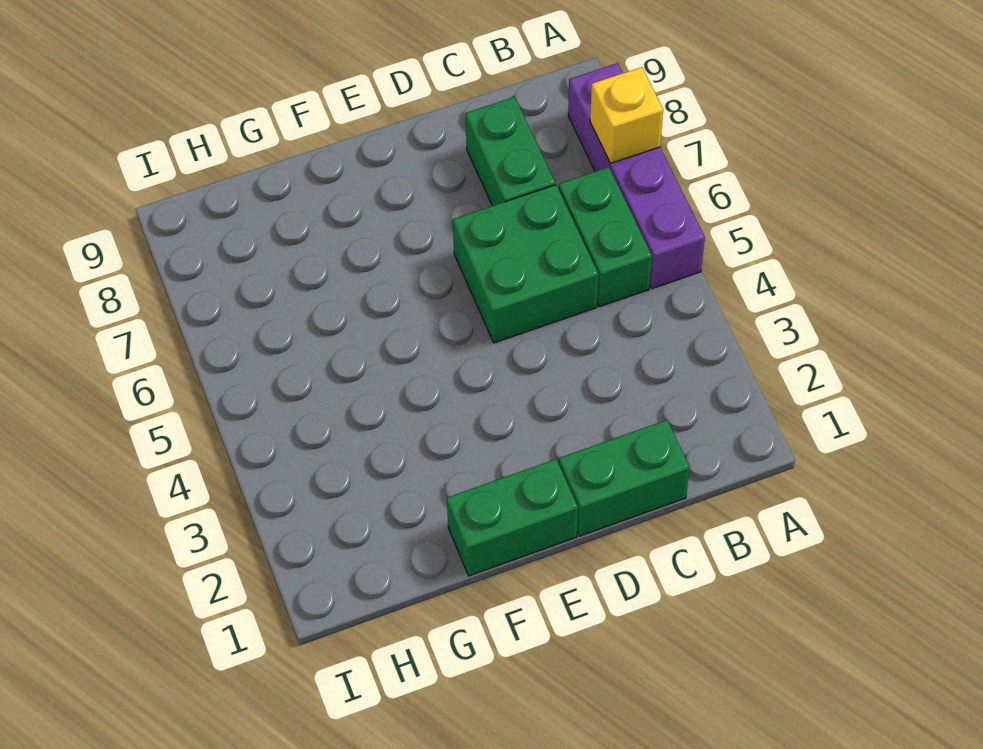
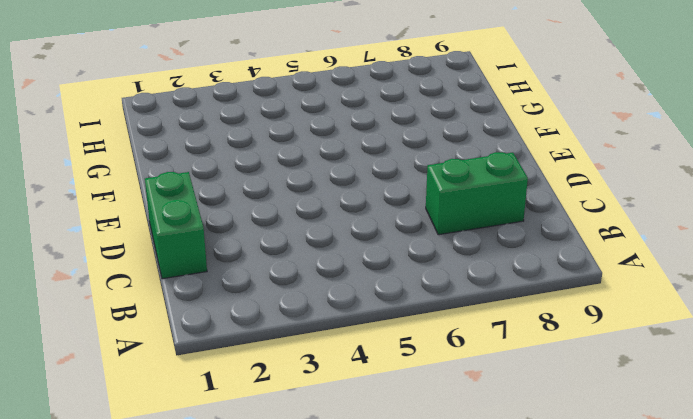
none -> purple 1x4 brick [568,63,705,289]
none -> green 1x2 brick [559,167,652,307]

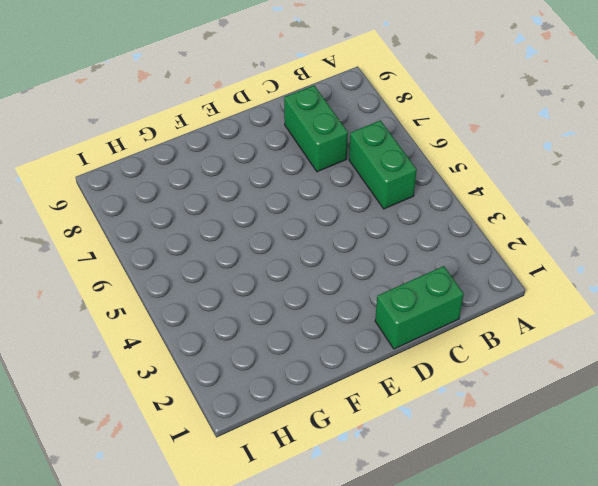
none -> purple 1x4 brick [568,63,705,289]
none -> green 2x2 brick [453,185,598,343]

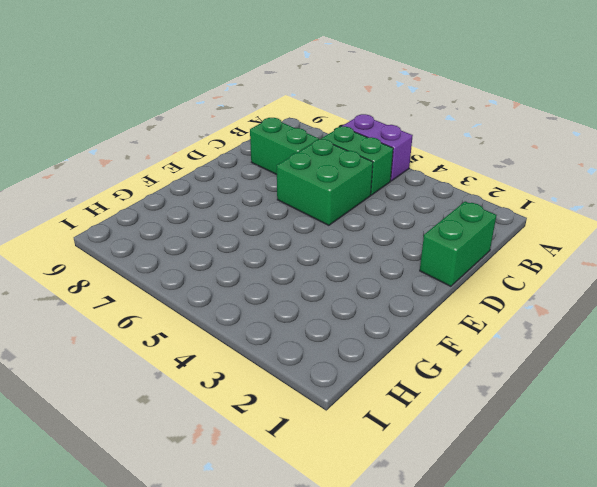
purple 1x2 brick [342,114,413,181] -> purple 1x4 brick [568,63,705,289]
none -> green 1x2 brick [447,459,578,576]
none -> yellow 1x1 brick [590,67,663,163]

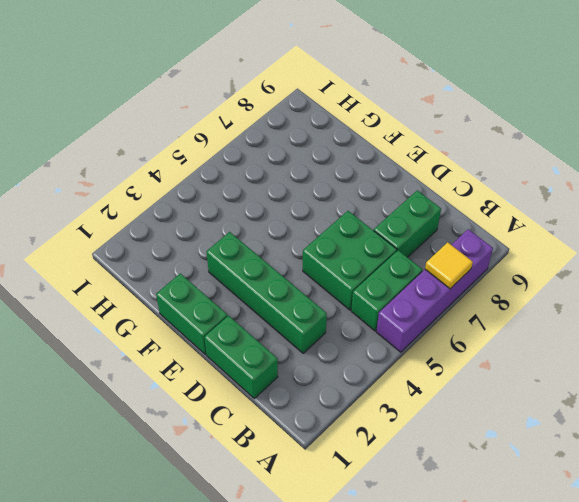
yellow 1x1 tile [425,242,473,289] -> yellow 1x1 brick [590,67,663,163]
green 1x4 brick [207,232,327,353] -> none

